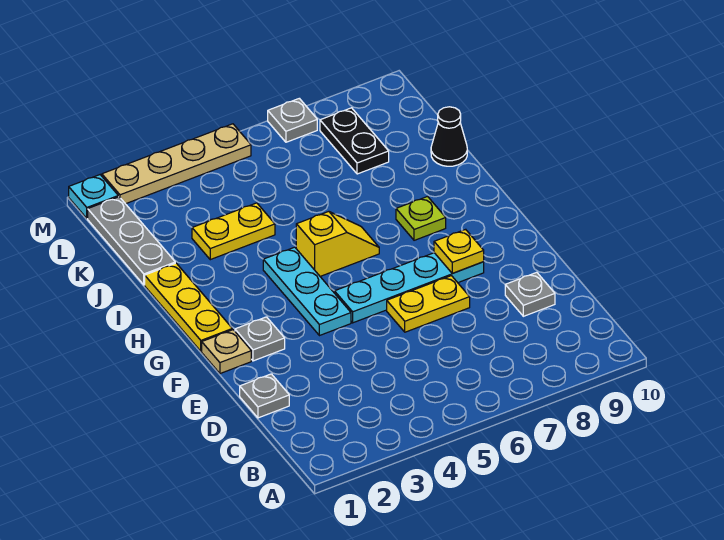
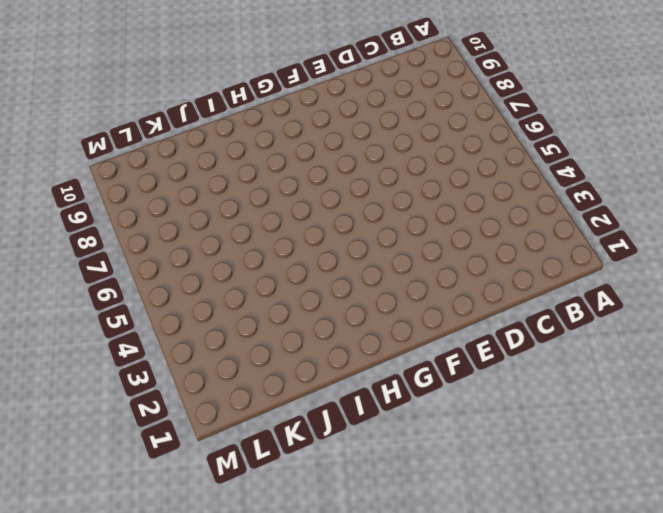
none -> grey 1x1 plate [240,374,289,418]
none -> grey 1x1 plate [505,272,555,316]
none -> yellow 1x2 plate [387,276,470,332]

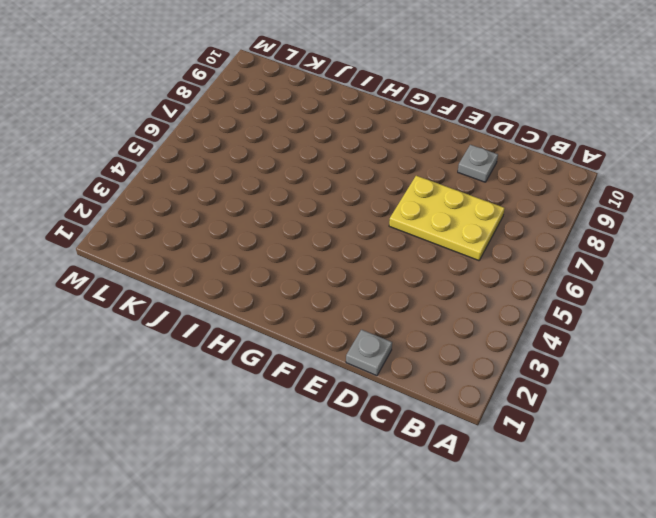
yellow 2x3 plate [389,176,505,261] -> yellow 1x2 plate [387,276,470,332]
none -> tan 1x1 plate [202,330,251,374]
none -> grey 1x1 plate [235,317,285,361]
none -> cyan 1x3 plate [263,247,351,336]

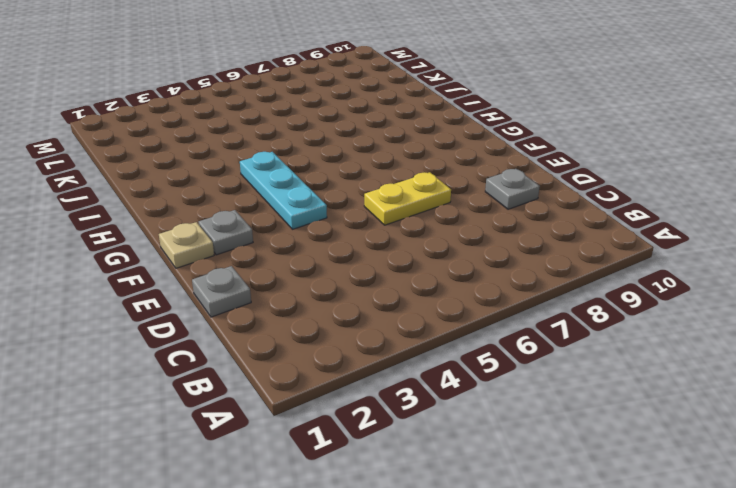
none -> cyan 1x4 plate [335,253,484,323]
none -> yellow 1x3 plate [145,263,232,351]
none -> yellow 1x2 slope [296,212,379,276]

